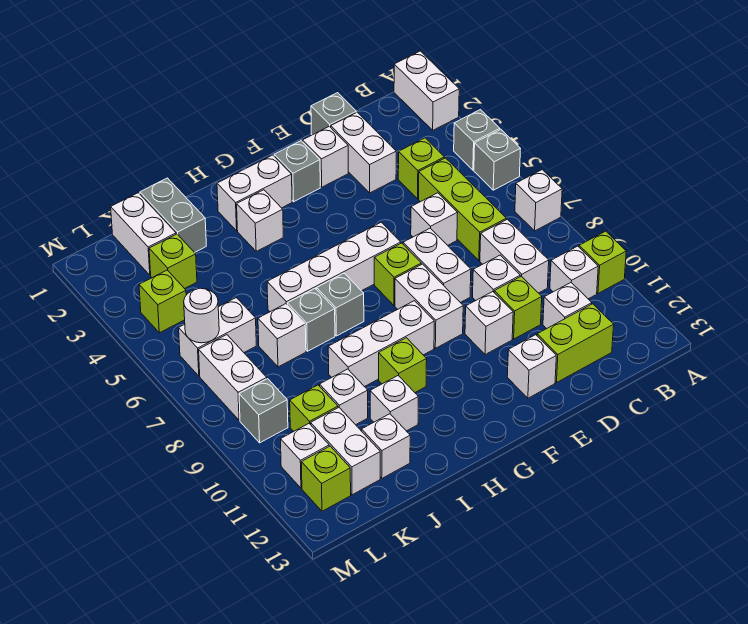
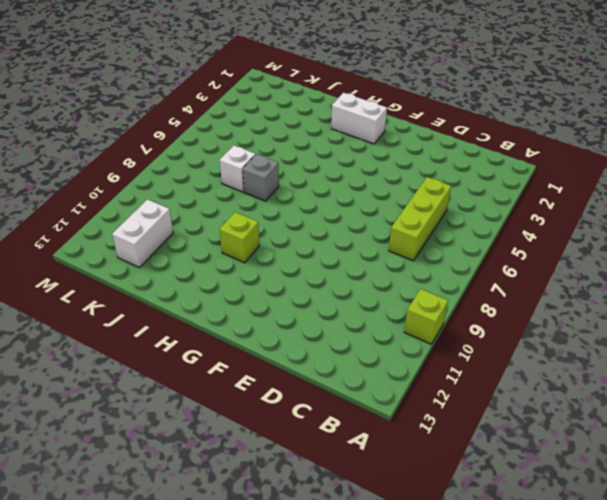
none -> white 1x2 brick [394,51,459,130]
none -> grey 1x1 brick [454,110,500,170]
none -> grey 1x1 brick [474,129,521,190]
none -> white 1x1 brick [515,170,562,231]

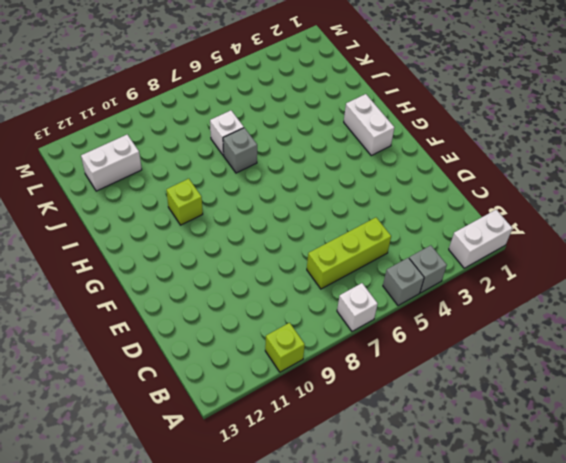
none -> white 1x1 brick [550,246,598,299]
none -> lime 1x1 brick [398,138,444,199]
none -> white 1x2 brick [480,219,549,293]
none -> white 1x1 brick [543,283,592,329]

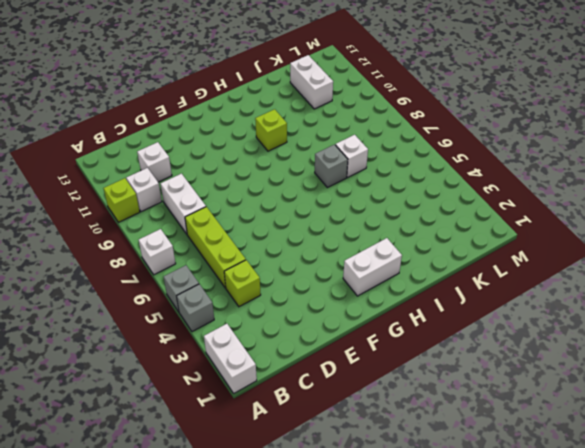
none -> lime 1x2 brick [537,304,614,383]
none -> grey 1x1 brick [311,93,356,135]
none -> white 1x2 brick [331,112,396,193]
none -> white 1x1 brick [411,193,458,245]

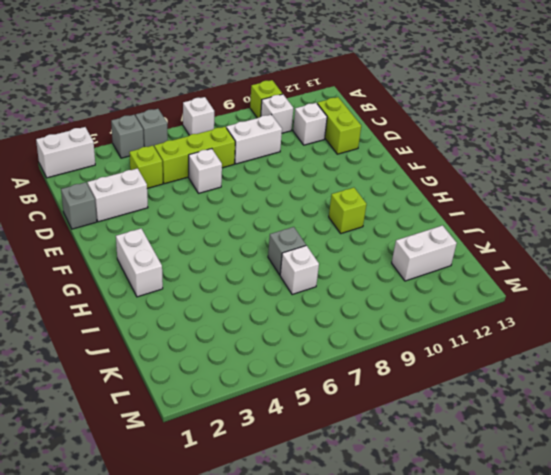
none -> white 1x1 brick [473,255,520,301]
none -> lime 1x1 brick [494,276,542,339]
none -> white 1x1 brick [303,126,348,187]
none -> white 1x2 brick [403,228,471,303]

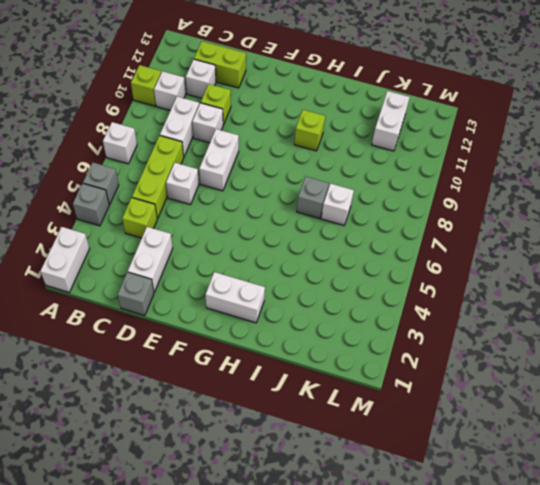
none -> white 1x1 brick [303,126,348,187]
none -> white 1x1 brick [465,292,513,355]
none -> white 1x1 brick [507,335,556,398]
none -> grey 1x1 brick [274,141,320,202]

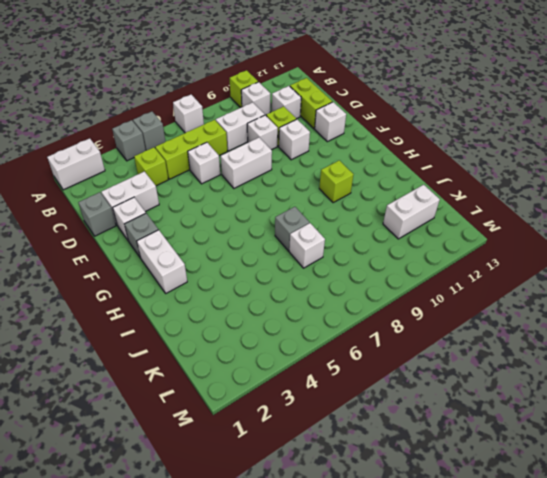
none -> white 1x4 brick [267,222,401,312]
none -> lime 1x1 brick [374,243,421,305]
none -> white 1x2 brick [395,264,463,348]
none -> white 1x3 brick [328,301,434,387]

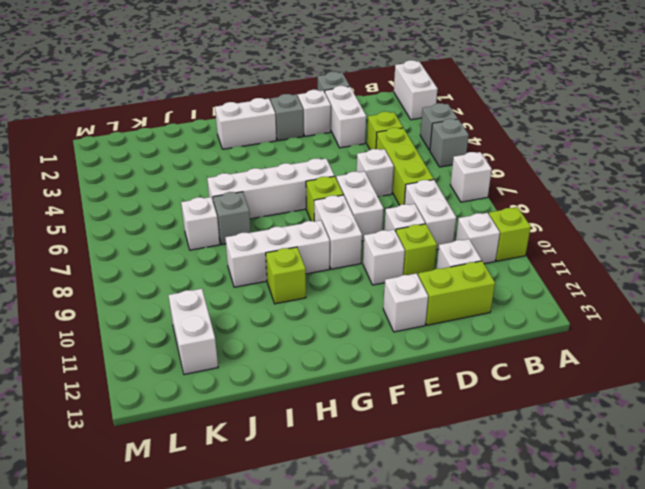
none -> white 1x1 brick [237,190,283,251]
none -> grey 1x1 brick [317,273,364,336]
none -> white 1x1 brick [370,376,418,431]
none -> grey 1x2 brick [140,178,206,253]

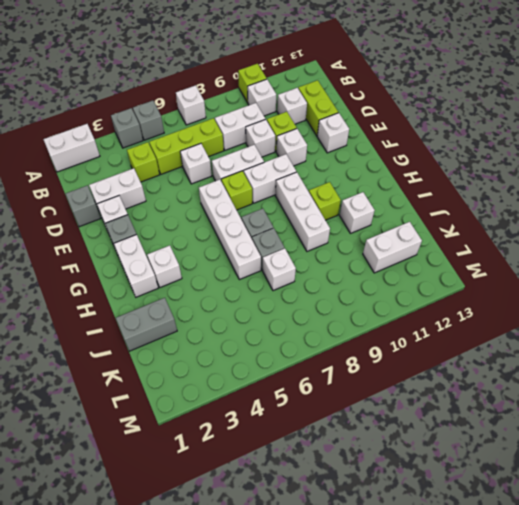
none -> white 1x1 brick [320,369,368,425]
none -> white 1x1 brick [362,414,410,478]
none -> white 1x2 brick [111,193,176,275]
none -> lime 1x1 brick [149,234,197,289]

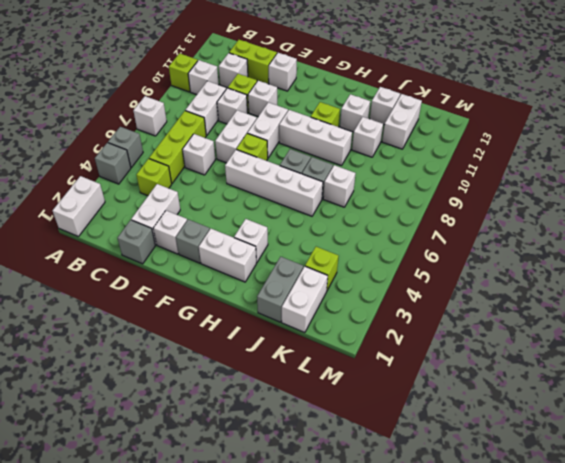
none -> white 1x2 brick [179,298,256,376]
none -> lime 1x1 brick [290,385,338,431]
none -> lime 1x1 brick [139,270,186,333]
none -> white 1x2 brick [199,335,267,420]

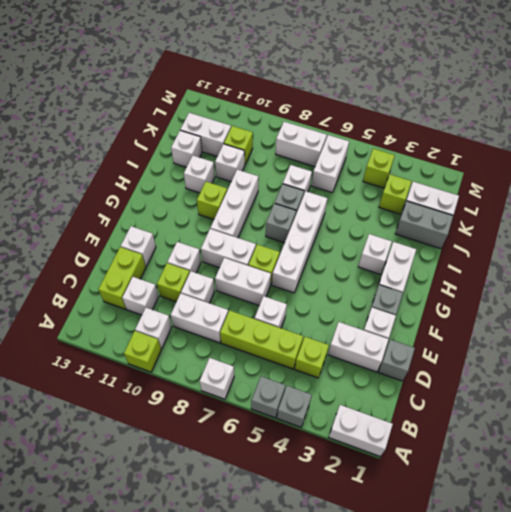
none -> grey 1x1 brick [239,379,288,443]
none -> white 1x1 brick [281,424,329,488]
none -> lime 1x1 brick [301,446,351,511]
none -> white 1x1 round brick [184,288,219,343]

